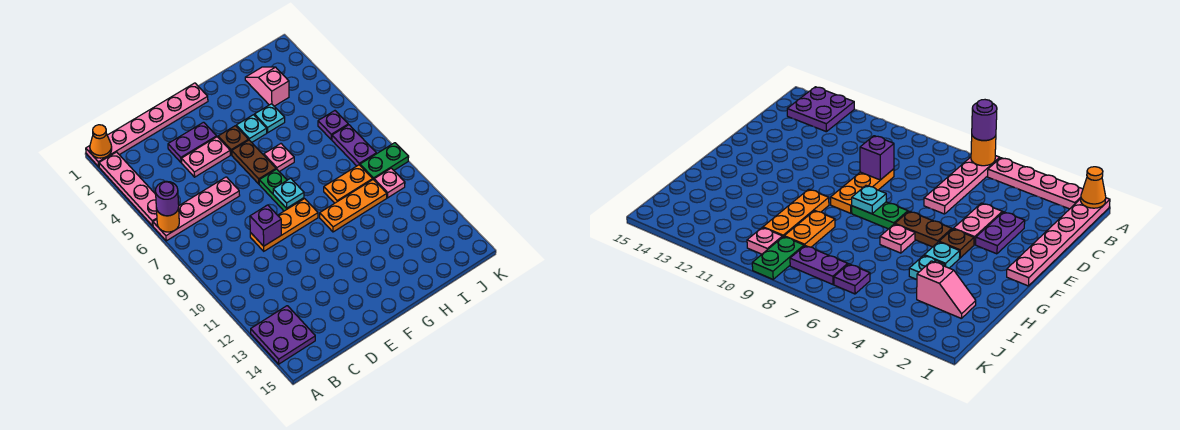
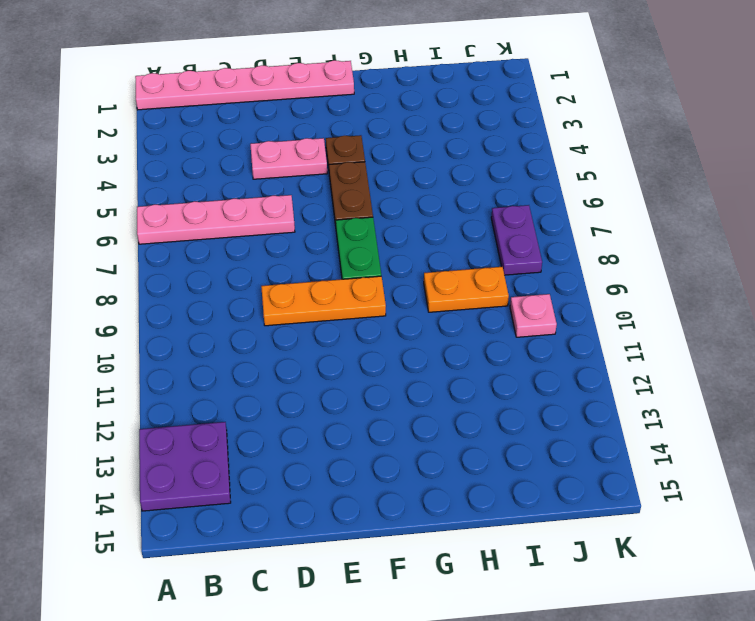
none -> pink 1x4 plate [99,152,157,226]
none -> purple 1x2 plate [168,122,217,163]
none -> cyan 1x1 plate [236,115,267,142]

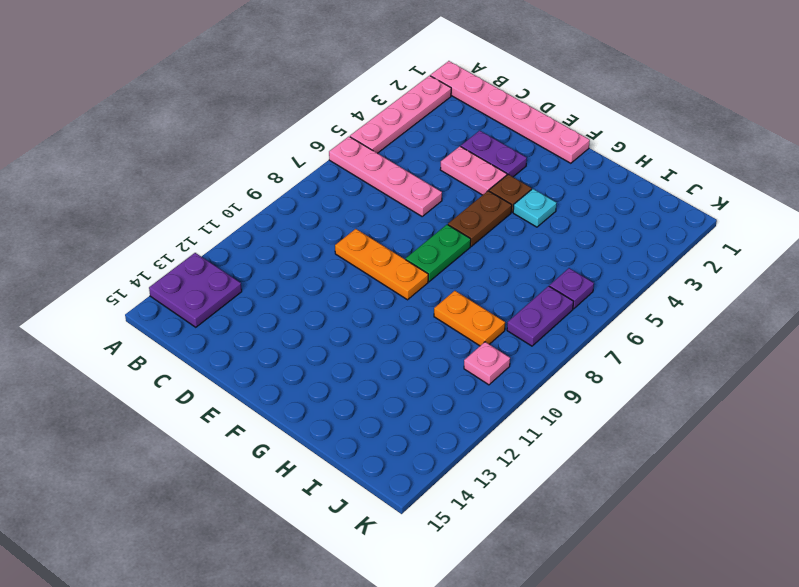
none -> pink 1x1 plate [264,144,294,171]
none -> orange 1x3 plate [320,179,387,232]
none -> cyan 1x1 plate [254,104,285,133]

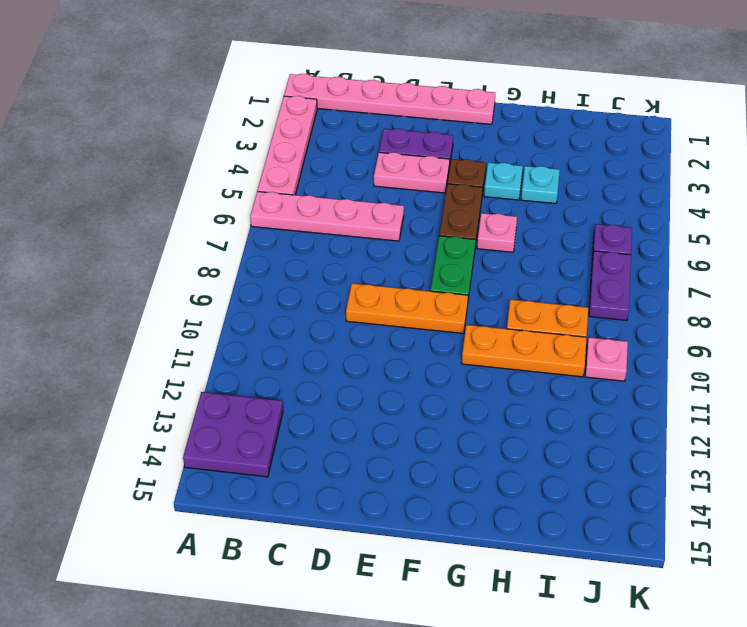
none -> pink 1x2 slope [245,67,289,106]
none -> green 1x2 plate [360,143,409,179]
none -> orange 1x1 cone [90,125,112,158]

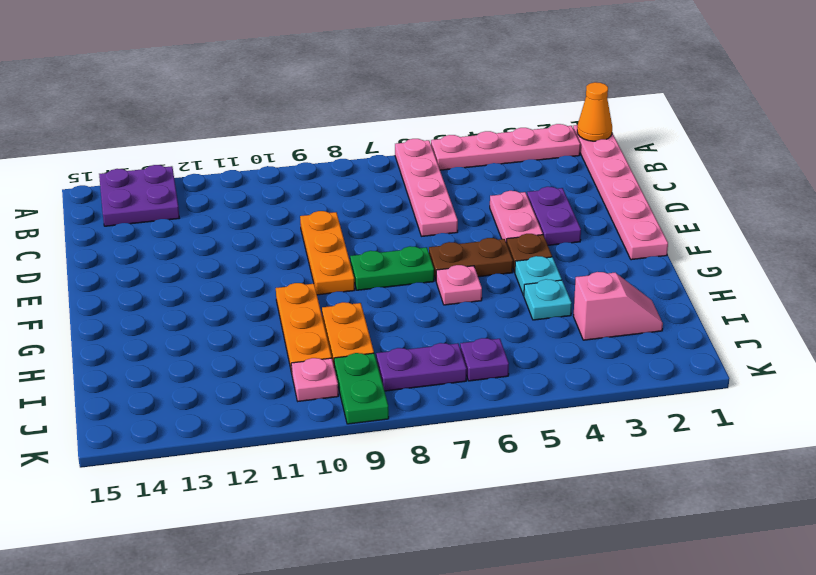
none -> orange 1x1 round brick [156,208,179,232]
none -> purple 1x1 brick [250,205,281,246]
none -> cyan 1x1 plate [273,178,304,208]

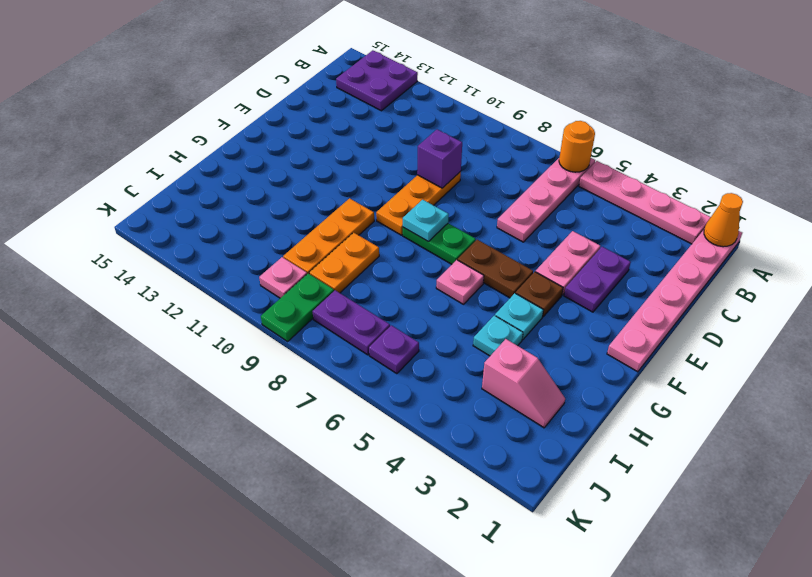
none -> purple 1x1 round brick [155,181,179,216]

